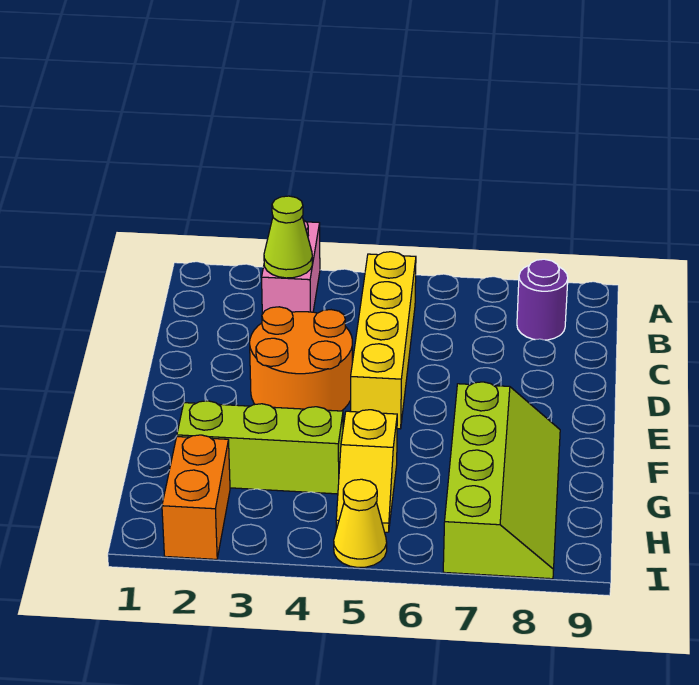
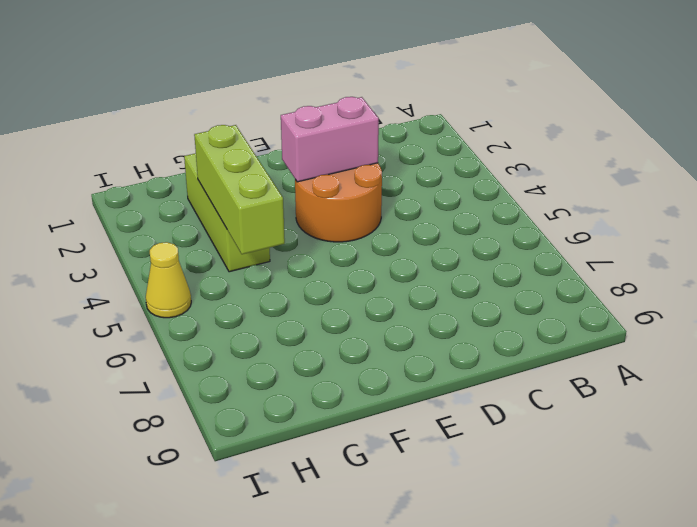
pink 1x2 brick [281,97,379,182] -> pink 1x2 brick moved to [262,220,320,314]
lime 1x3 brick [194,125,285,254] -> none
none -> yellow 1x4 brick [351,252,416,429]
none -> purple 1x1 round brick [517,259,568,340]

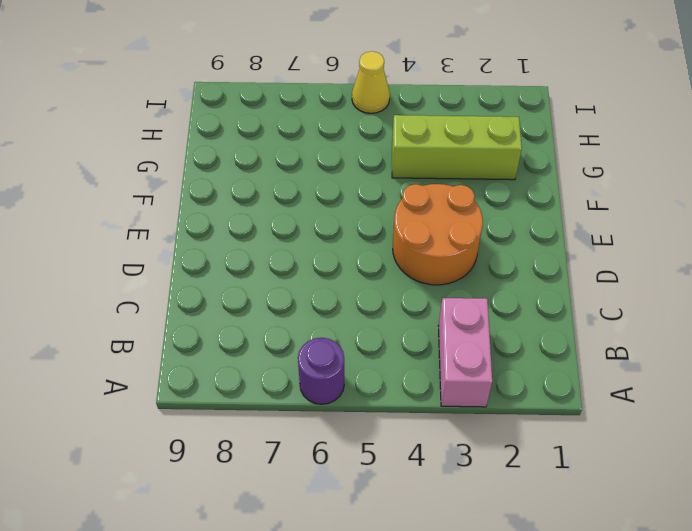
purple 1x1 round brick [298,338,344,404] -> purple 1x1 round brick moved to [517,259,568,340]
none -> yellow 1x4 brick [351,252,416,429]
none -> lime 2x4 slope [443,382,560,579]

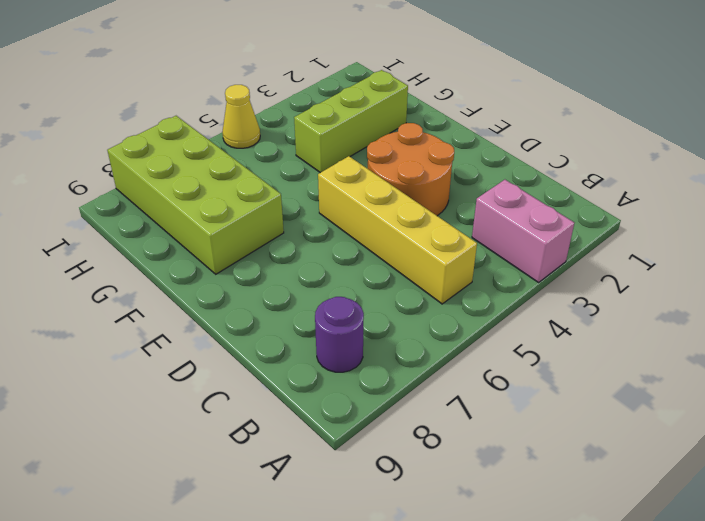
lime 2x4 brick [107,116,284,274] -> lime 2x4 slope [443,382,560,579]
none -> yellow 1x2 slope [336,410,397,532]
none -> orange 1x2 brick [162,435,230,559]

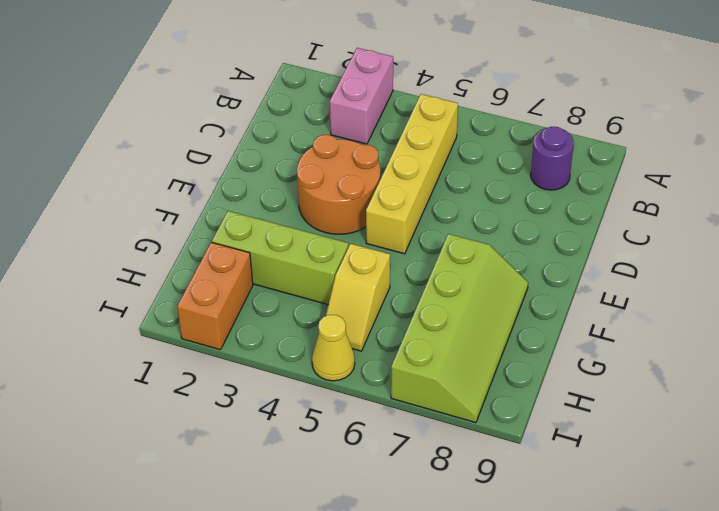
none -> lime 1x1 cone [264,196,312,278]

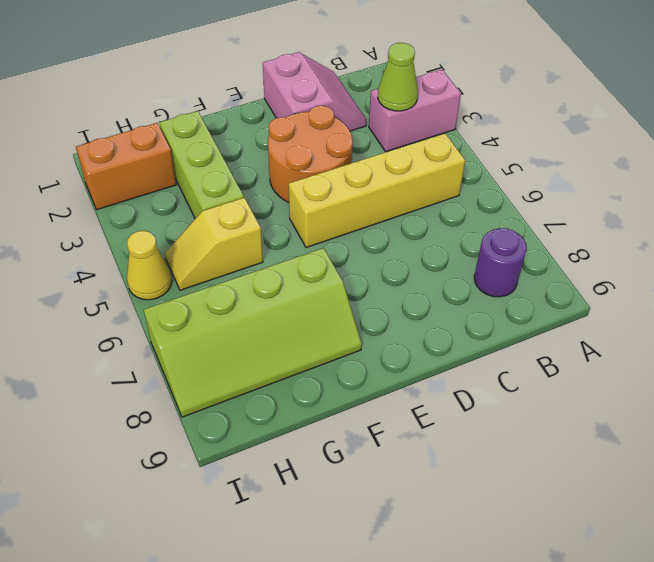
pink 2x2 slope [263,52,366,131] -> none

